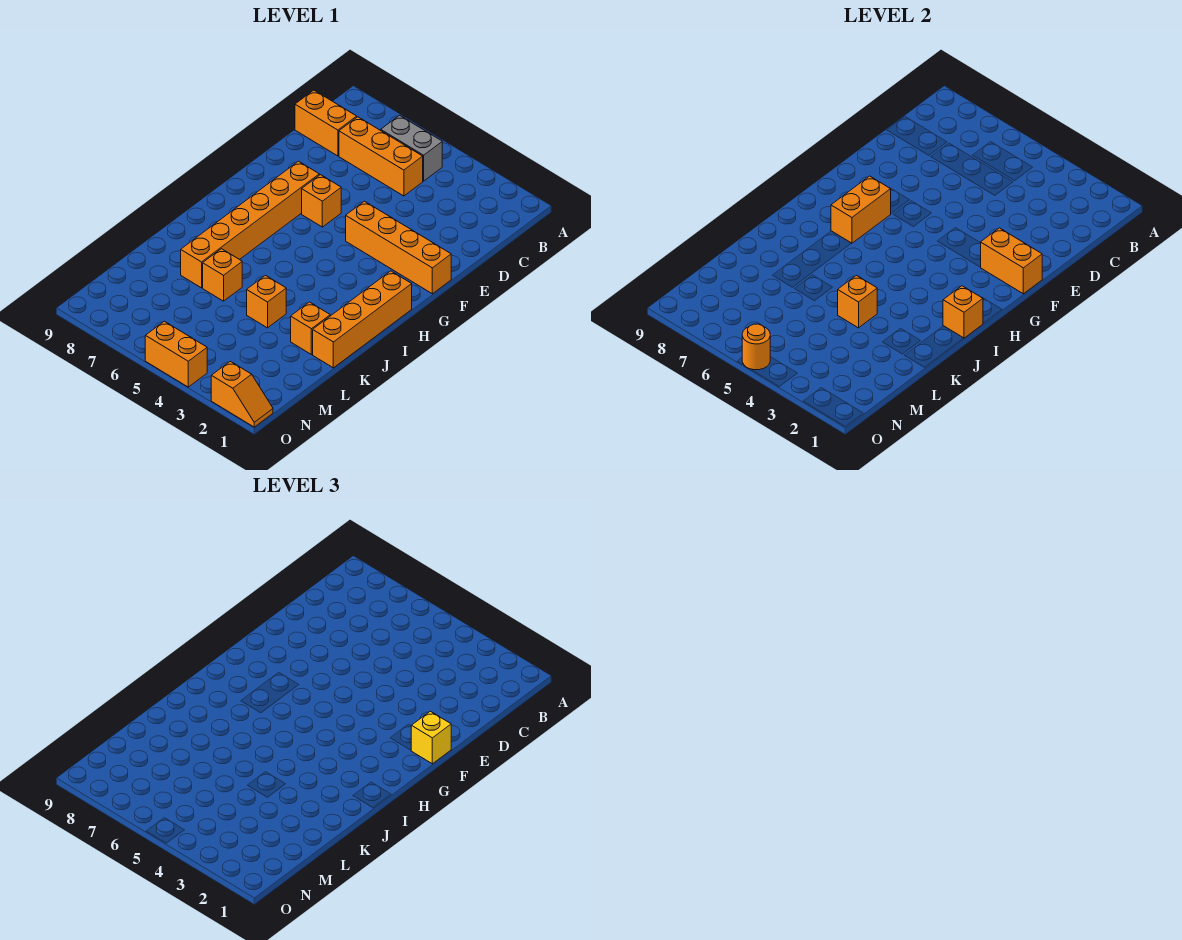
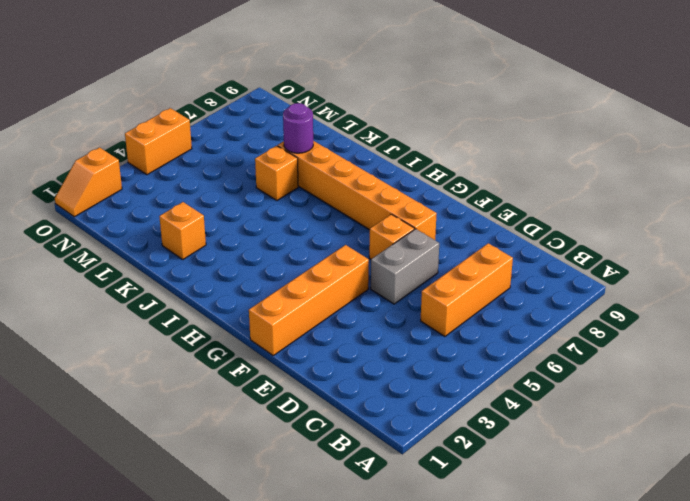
grey 1x2 brick [371,229,439,304] -> grey 1x2 brick moved to [381,115,442,181]
purple 1x1 round brick [283,103,313,153] -> none
none -> orange 1x2 brick [295,90,357,156]
none -> orange 1x4 brick [313,271,412,368]
none -> orange 1x1 brick [247,275,286,328]

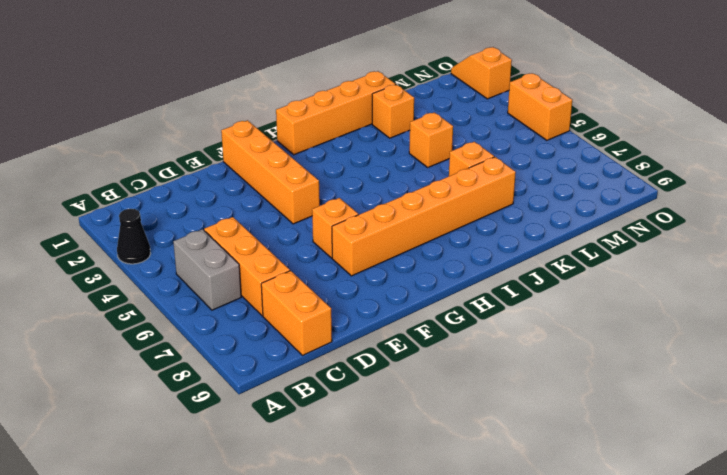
black 1x1 cone [117,209,151,264] -> none
none -> orange 1x2 brick [980,228,1042,294]
none -> orange 1x2 brick [831,176,891,243]
none -> orange 1x1 brick [943,286,983,338]

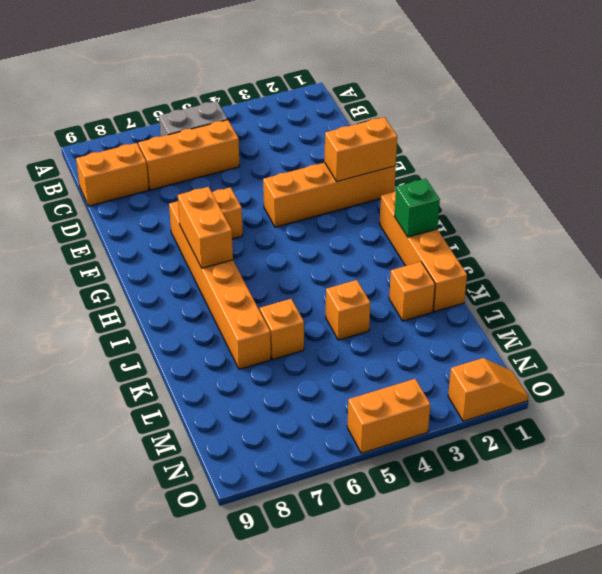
green 1x1 brick [394,179,440,237] -> orange 1x1 brick [943,286,983,338]
none -> orange 1x1 brick [838,275,877,328]
none -> orange 1x1 round brick [742,324,770,370]
none -> yellow 1x1 brick [411,711,451,764]

